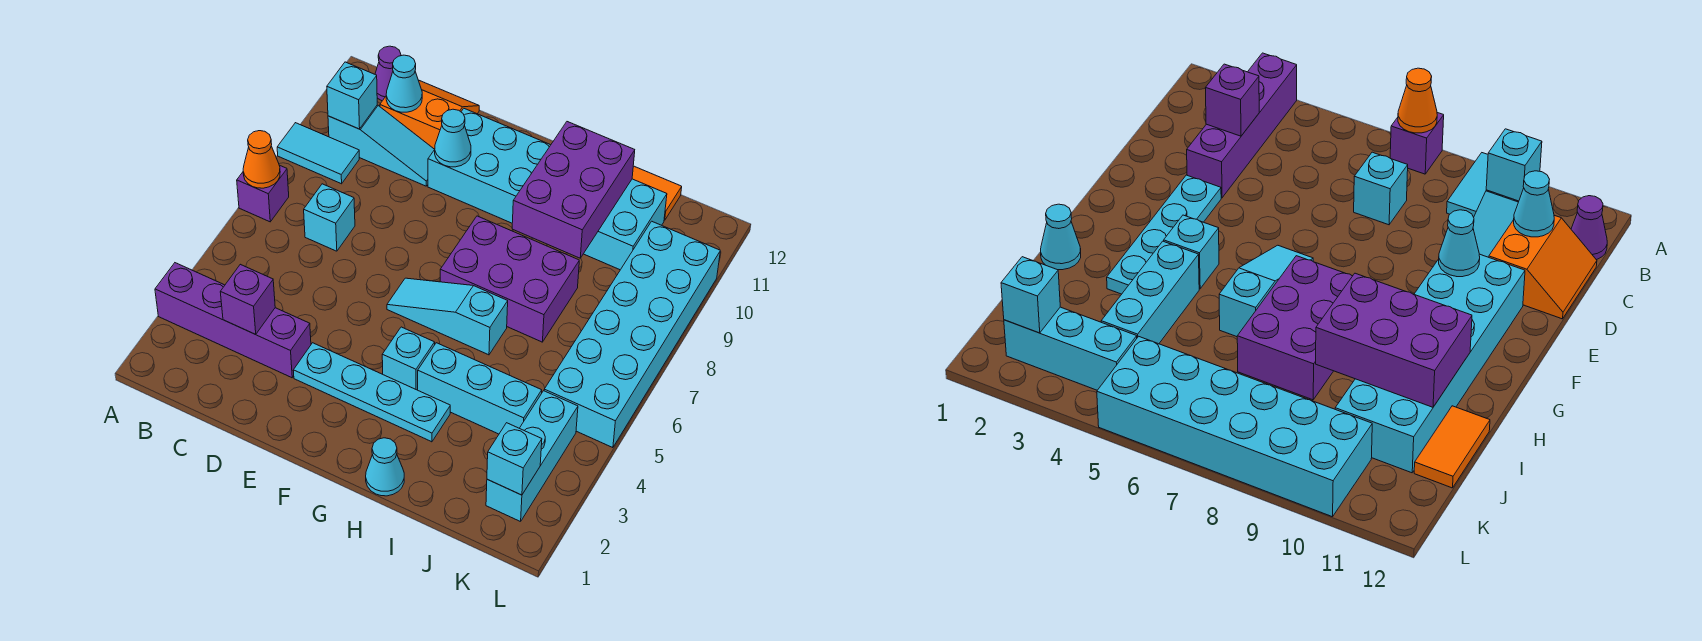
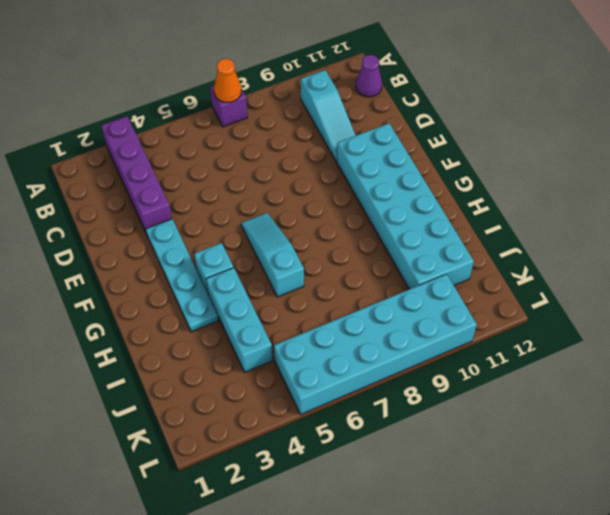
none -> cyan 1x2 tile [277,123,359,184]
none -> cyan 1x1 brick [304,184,355,251]
none -> orange 2x2 slope [380,80,479,149]

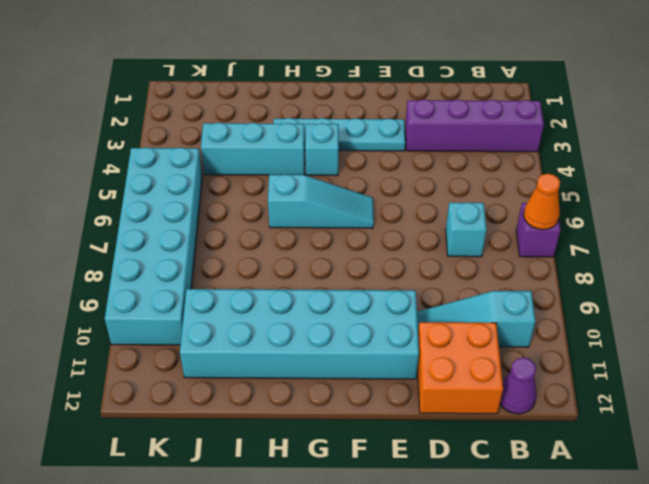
orange 2x2 brick [417,322,503,414] -> orange 2x2 slope [380,80,479,149]
none -> cyan 1x2 tile [277,123,359,184]
none -> purple 2x3 brick [440,216,579,342]
none -> cyan 1x1 cone [366,438,404,496]

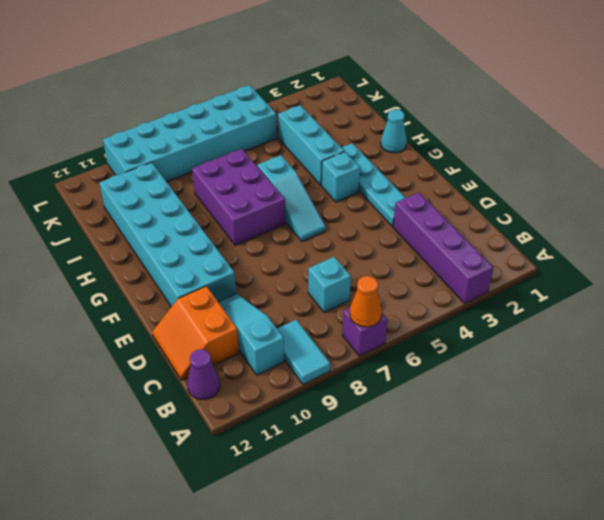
none -> orange 1x2 tile [632,166,682,220]
none -> cyan 1x3 brick [486,391,578,522]
none -> cyan 1x1 brick [327,62,377,129]

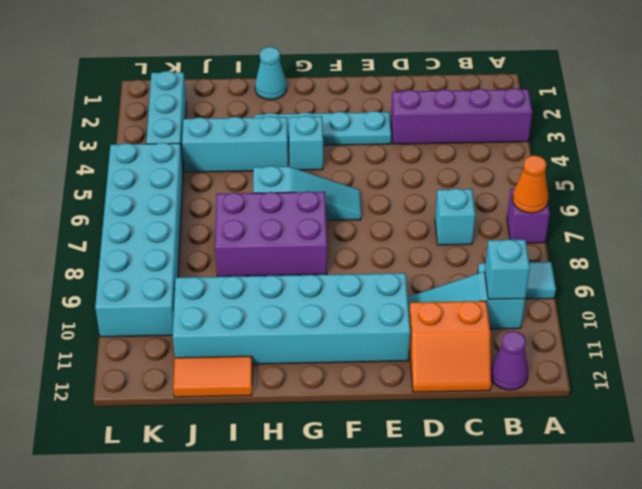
none -> purple 1x1 brick [220,264,275,335]
none -> cyan 1x1 cone [386,55,422,112]
none -> cyan 1x1 cone [435,109,471,167]

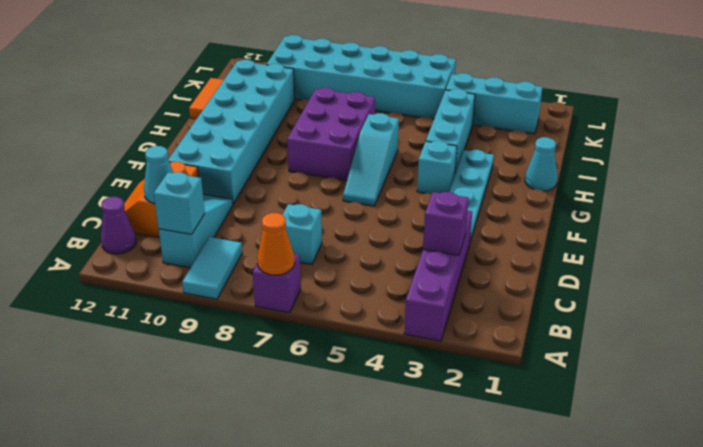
none -> cyan 1x1 cone [435,109,471,167]
none -> purple 2x3 brick [512,122,635,258]
none -> cyan 1x1 brick [487,423,542,495]

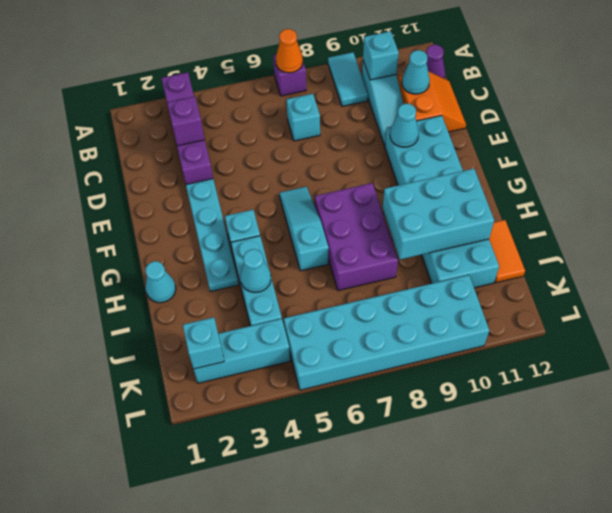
cyan 2x3 brick [383,169,494,260] -> purple 2x3 brick [512,122,635,258]
cyan 1x1 cone [240,249,271,292] -> none

